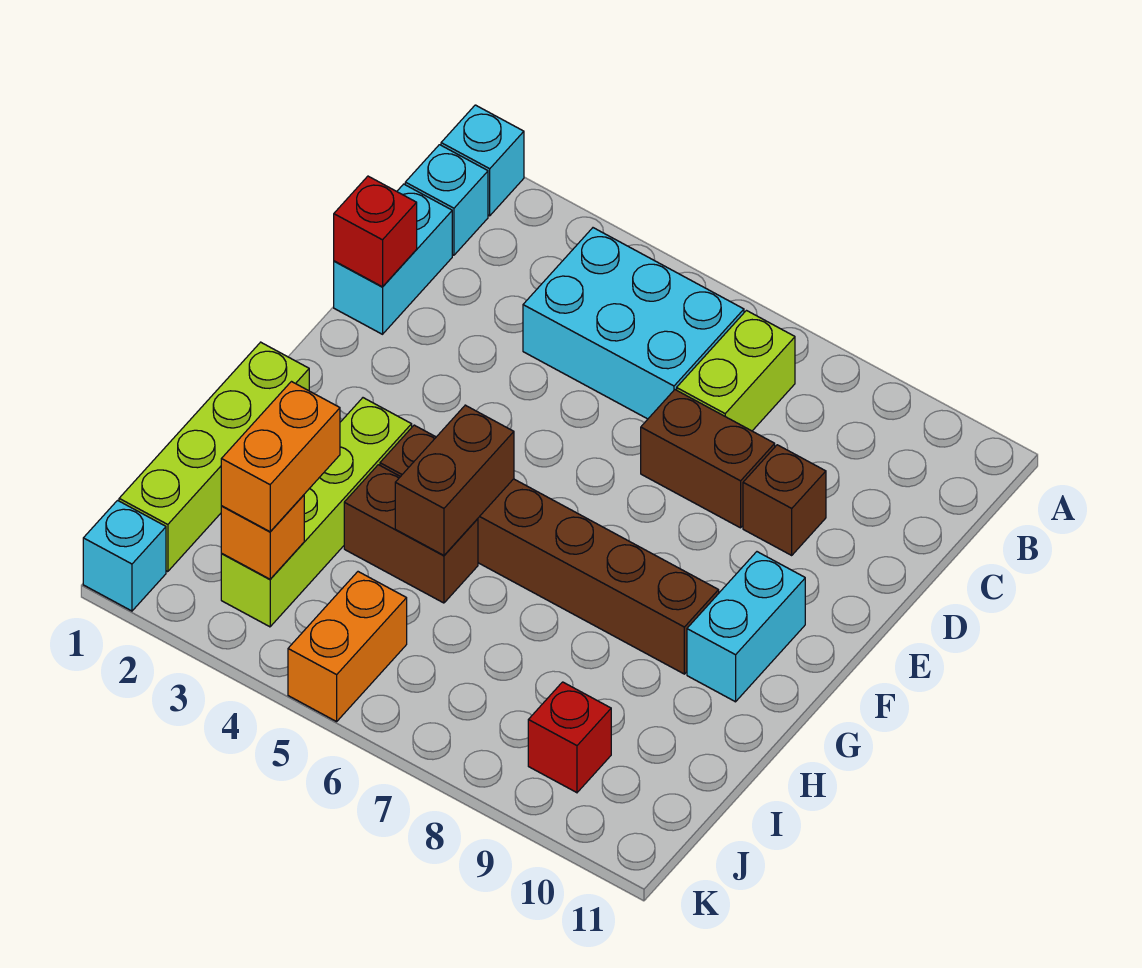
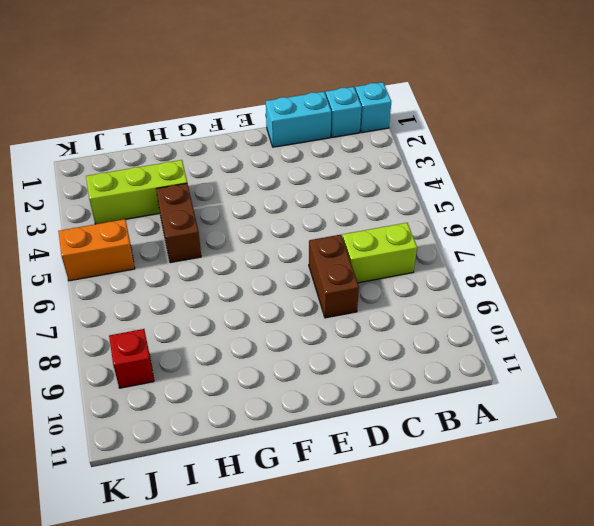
lime 1x3 brick [86,160,187,224] -> lime 1x4 brick [221,398,412,627]
none -> cyan 2x3 brick [523,228,744,419]
none -> brown 1x1 brick [743,445,826,555]
none -> cyan 1x2 brick [687,552,805,702]

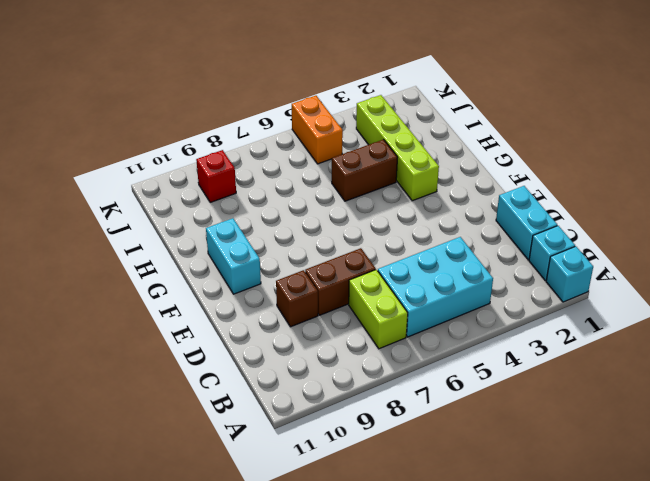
none -> lime 1x4 brick [119,342,309,572]
none -> brown 1x6 brick [380,425,719,674]
none -> cyan 1x1 brick [83,500,166,611]

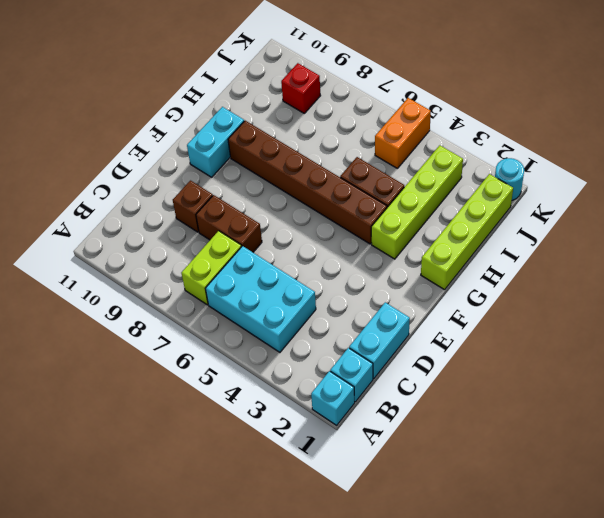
cyan 1x1 round brick [495,158,524,200] -> cyan 1x1 brick [83,500,166,611]
none -> red 1x1 brick [334,176,417,287]
none -> brown 1x2 brick [395,405,514,555]
none -> orange 1x1 brick [221,495,304,579]

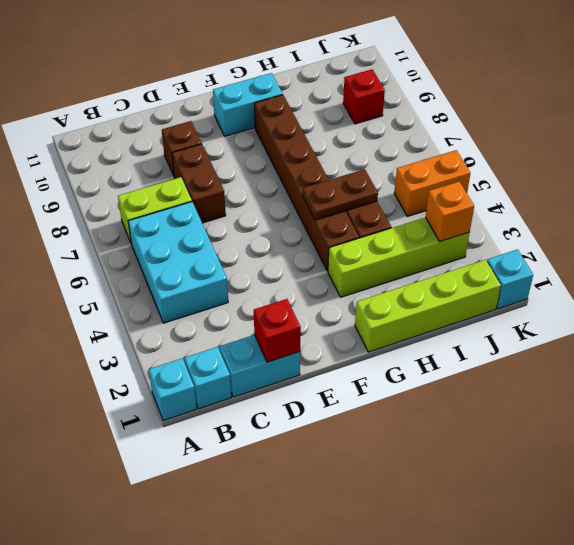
brown 1x2 plate [303,169,378,220] -> brown 1x2 brick [395,405,514,555]
none -> orange 1x2 brick [221,382,340,532]

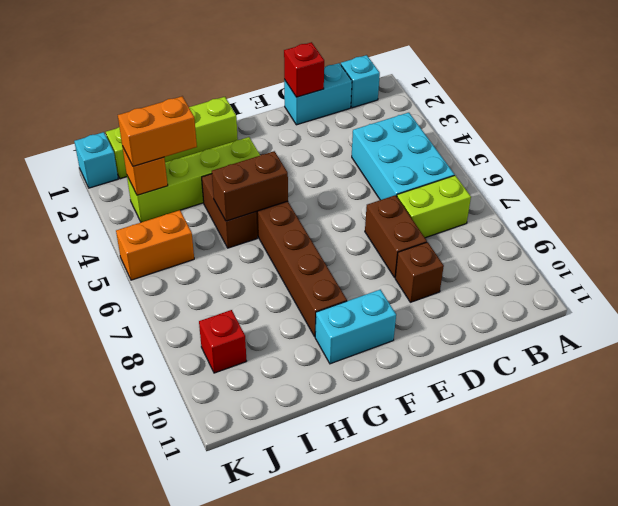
none -> cyan 1x1 brick [441,105,524,216]

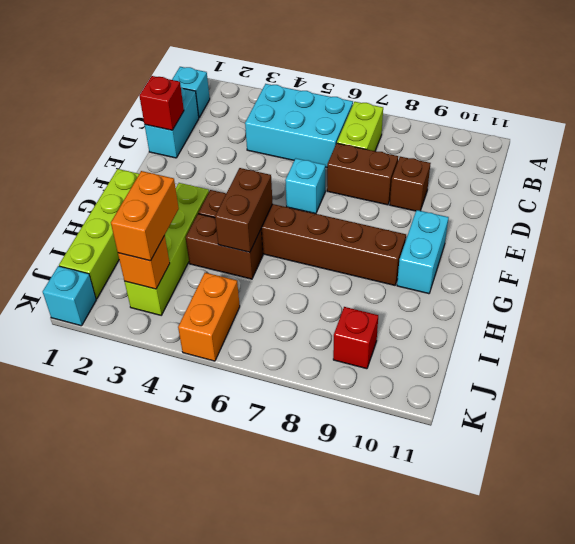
cyan 1x1 brick [285,158,325,214] -> cyan 1x1 brick moved to [441,105,524,216]

